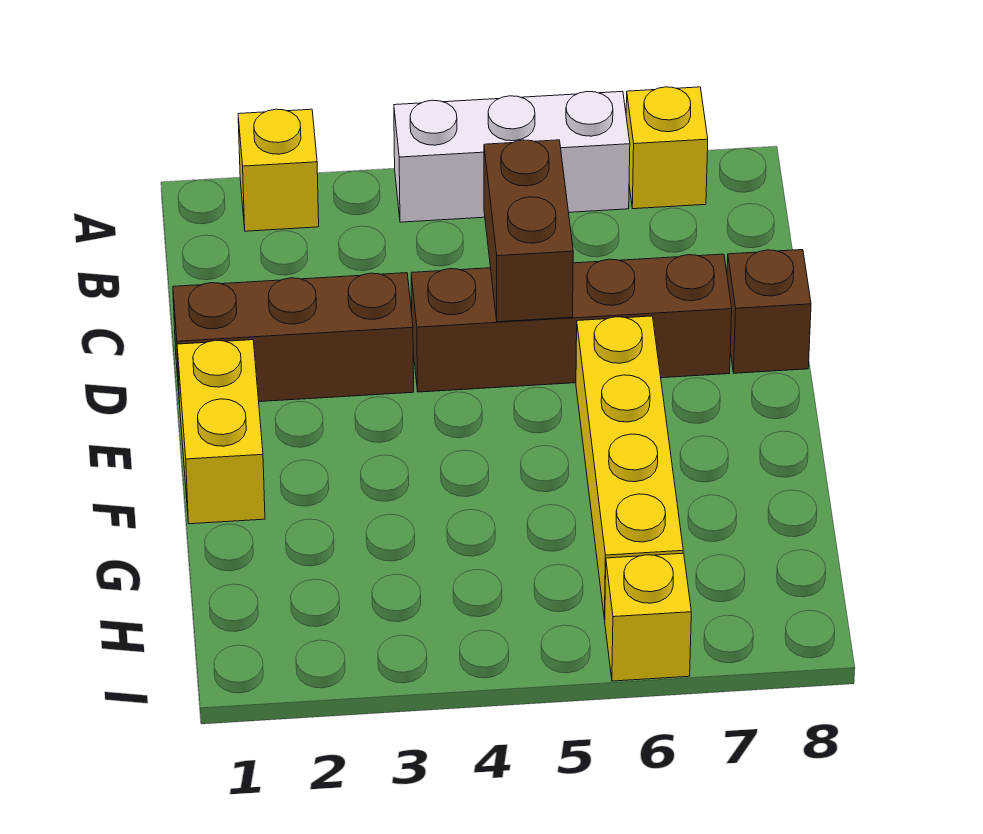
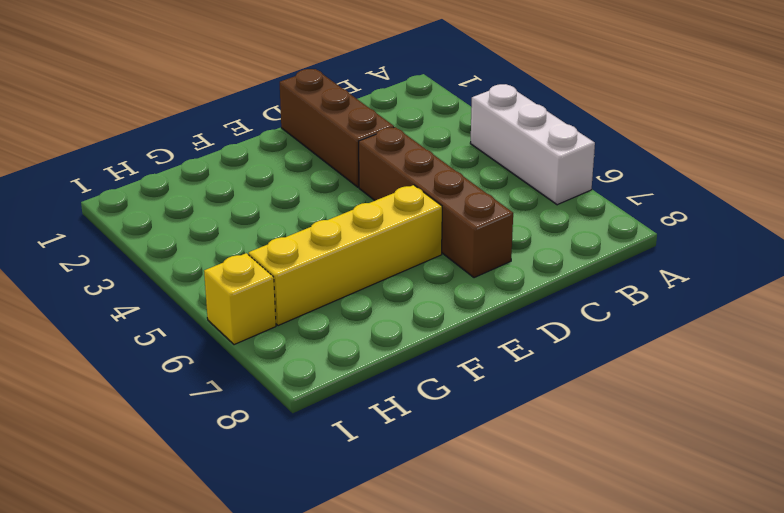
none -> yellow 1x1 brick [238,109,319,231]
none -> yellow 1x1 brick [626,87,708,209]

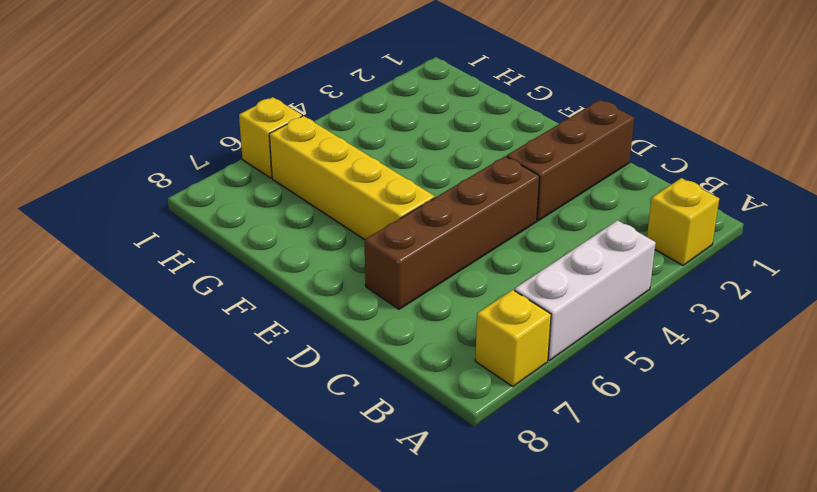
none -> brown 1x1 brick [727,250,811,373]
none -> yellow 1x2 brick [177,340,265,524]

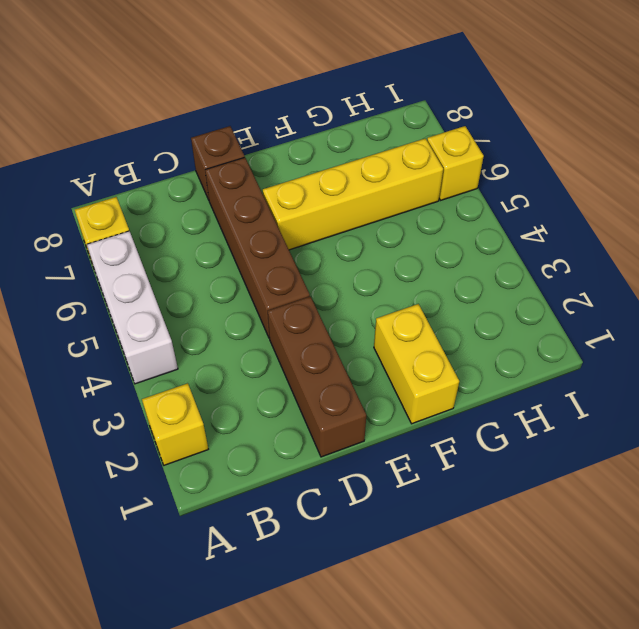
yellow 1x2 brick [374,304,459,424] -> yellow 1x2 brick turned to [177,340,265,524]
none -> brown 1x2 brick [484,140,573,322]

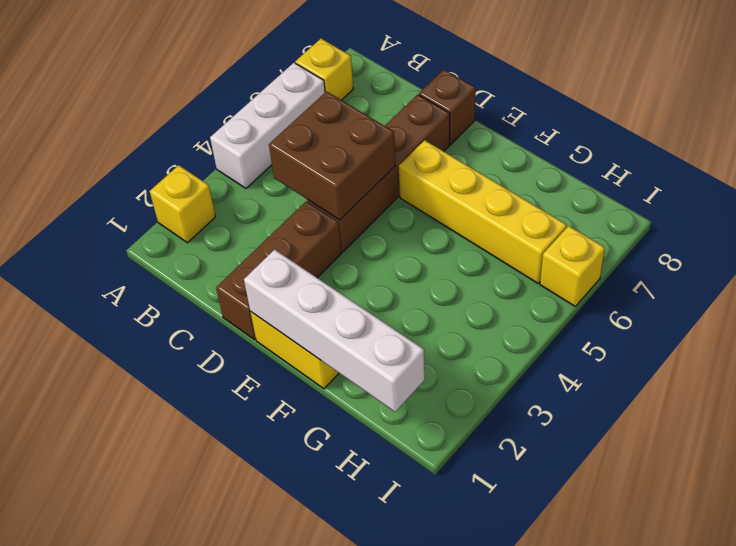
brown 2x2 brick [269,91,396,220] -> brown 1x2 brick [484,140,573,322]
white 1x4 brick [244,250,425,412] -> none

